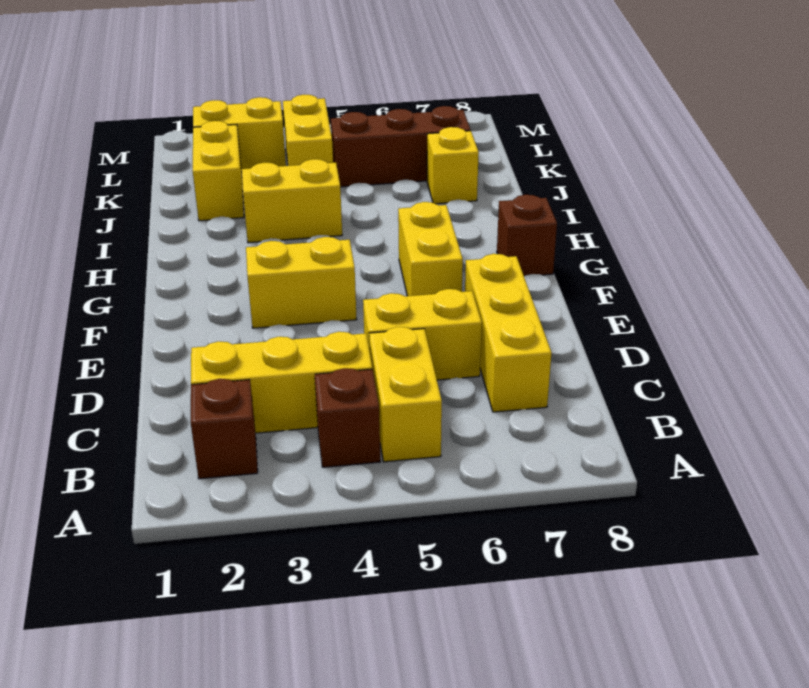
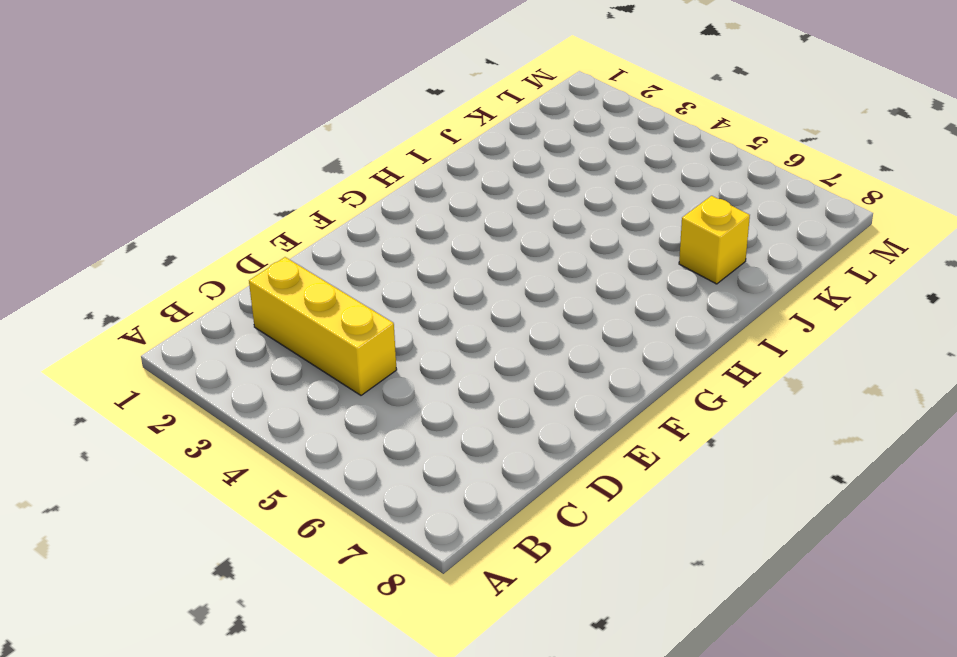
none -> brown 1x1 brick [191,379,258,479]
none -> brown 1x1 brick [315,368,380,467]
none -> yellow 1x2 brick [369,327,442,462]

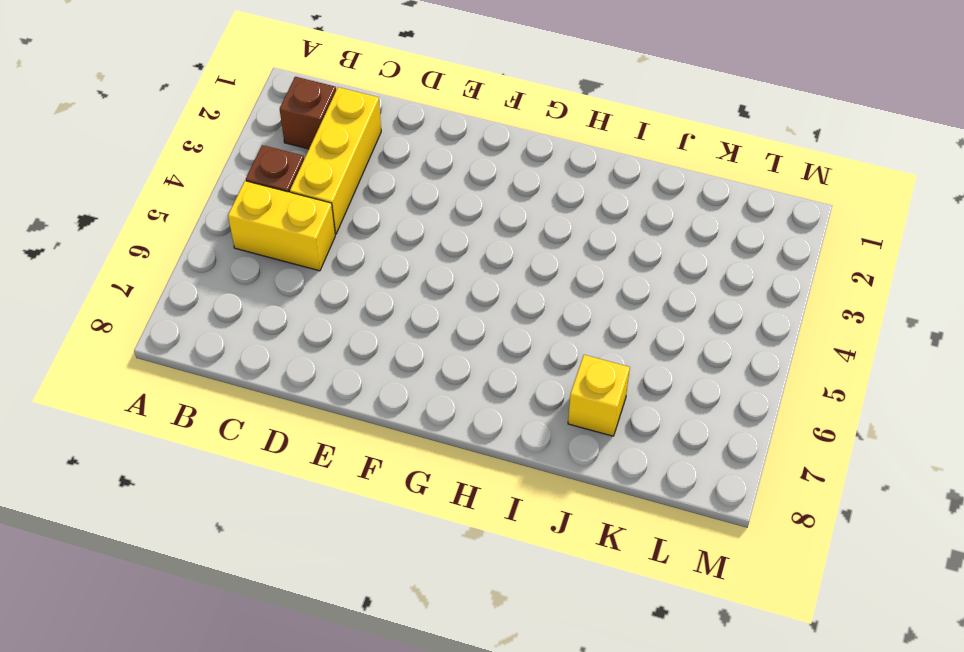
none -> yellow 1x3 brick [465,254,552,412]
none -> yellow 1x2 brick [363,289,482,380]
none -> yellow 1x2 brick [246,237,357,328]

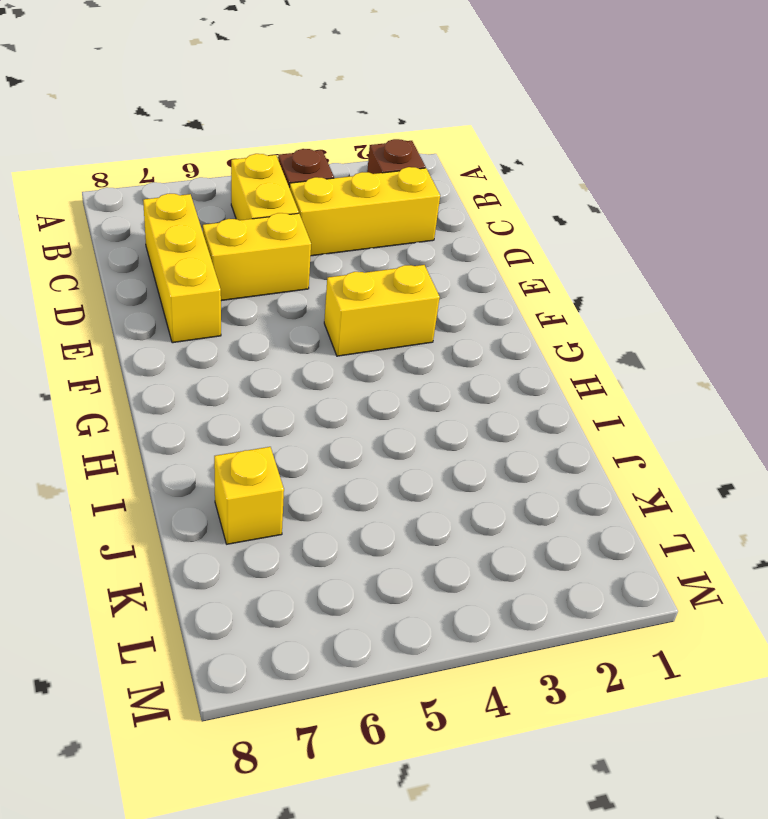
none -> yellow 1x2 brick [398,202,463,296]
none -> brown 1x1 brick [497,195,557,276]
none -> yellow 1x2 brick [241,159,342,243]

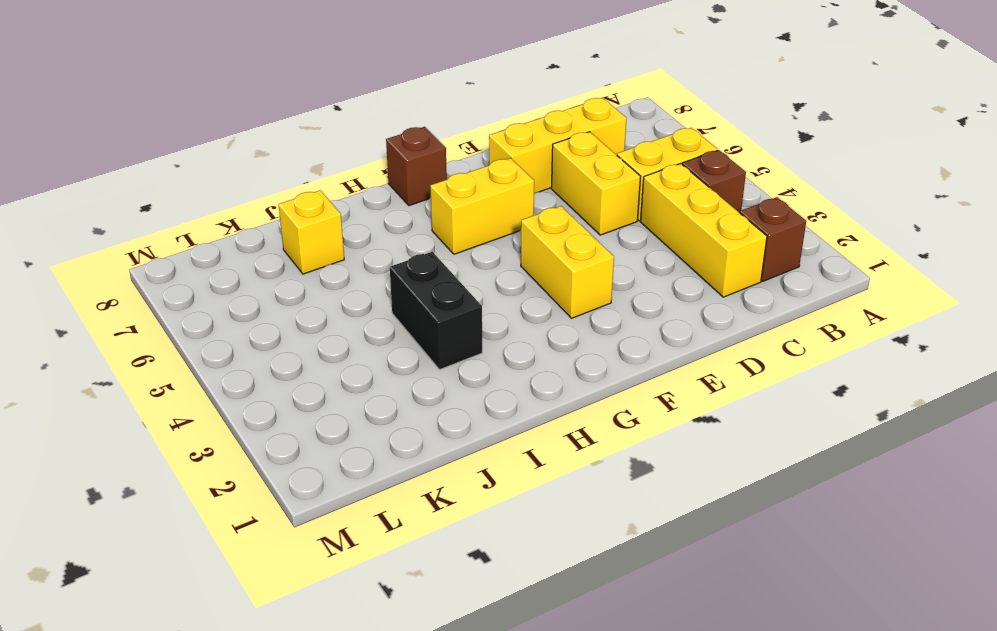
black 1x2 brick [390,252,482,370] -> yellow 1x2 brick [241,159,342,243]
none -> yellow 1x2 brick [193,121,244,221]
none -> yellow 1x2 brick [283,95,333,166]
none -> brown 1x3 brick [331,106,471,187]

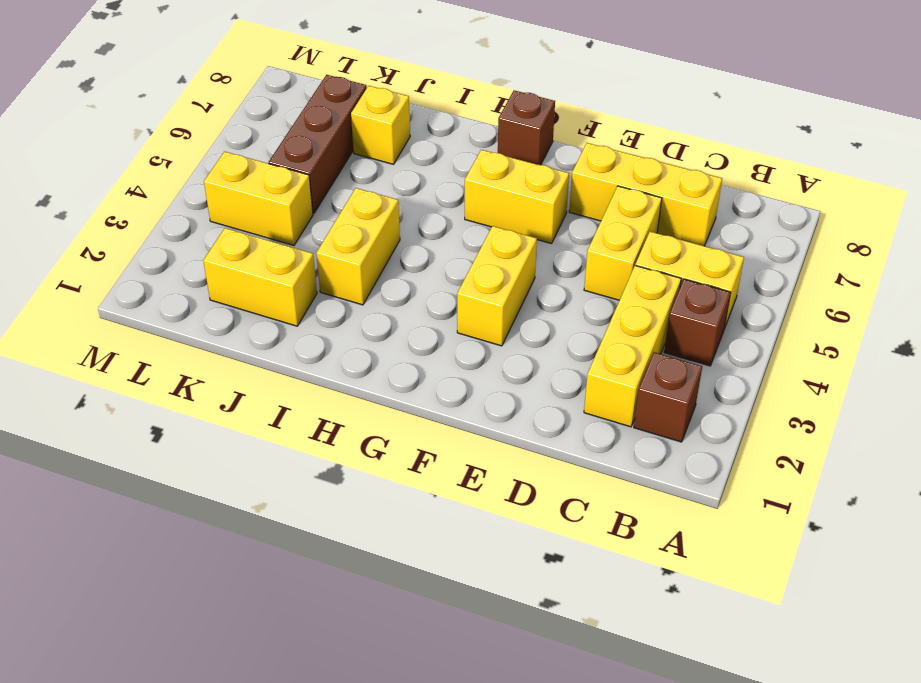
none -> yellow 1x2 brick [193,97,286,171]

